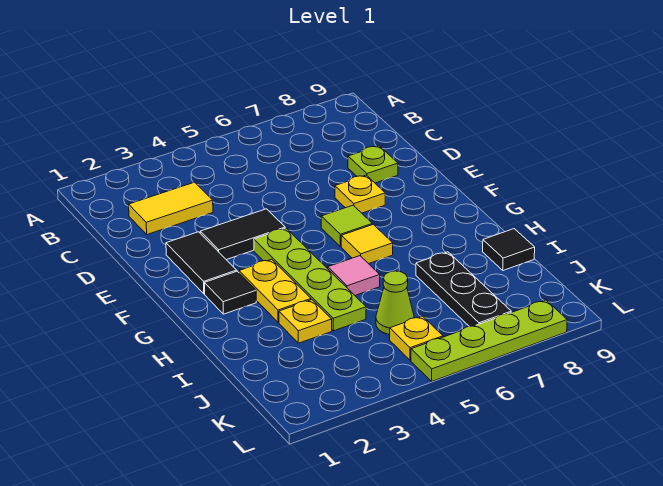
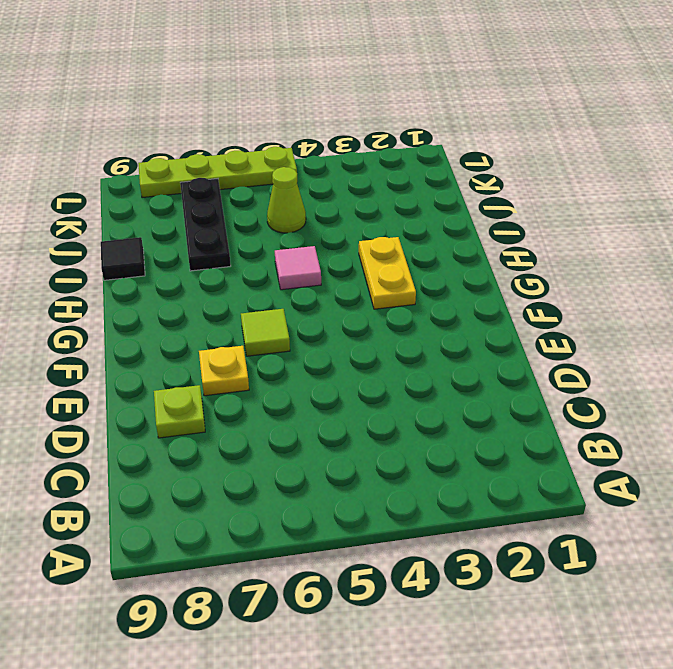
none -> yellow 1x2 tile [129,182,213,235]
none -> black 1x2 tile [166,232,237,294]
none -> black 1x2 tile [200,209,285,260]

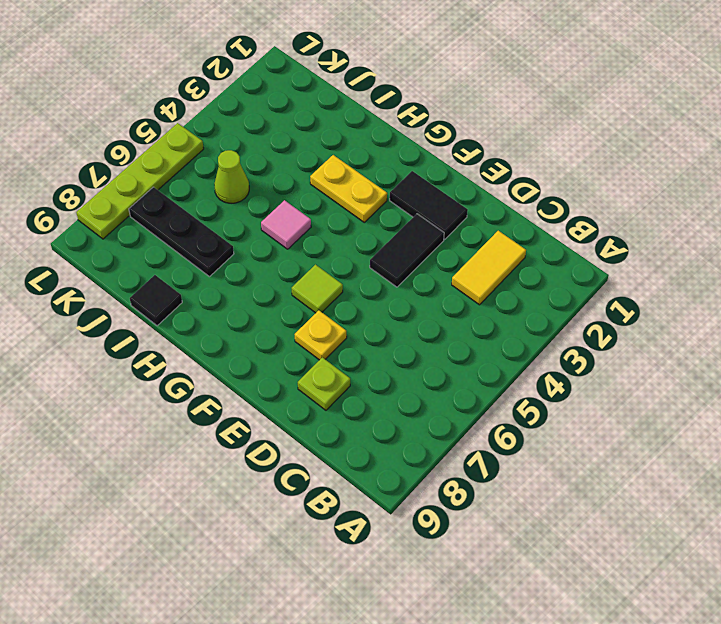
none -> lime 1x4 plate [254,228,366,331]
none -> black 1x1 tile [204,271,256,314]
none -> yellow 1x1 tile [341,224,393,264]

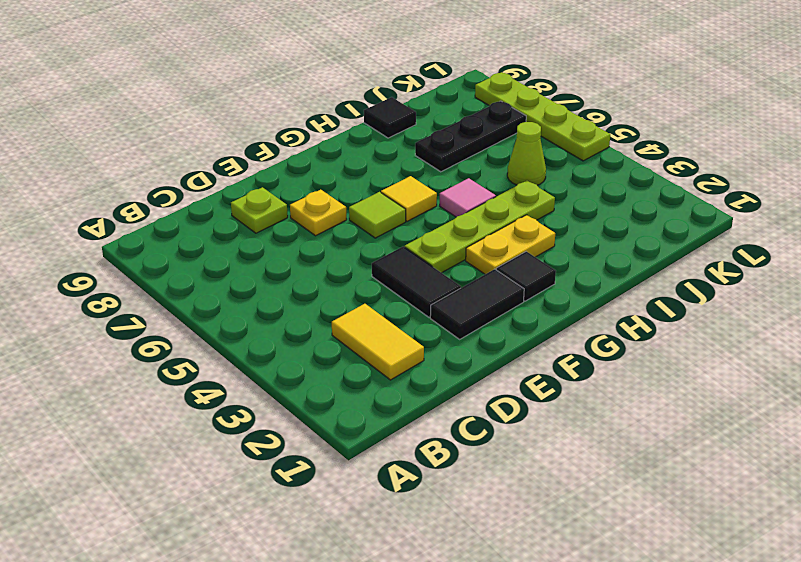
none -> yellow 1x1 plate [279,300,332,343]
none -> yellow 1x1 plate [390,316,443,360]

